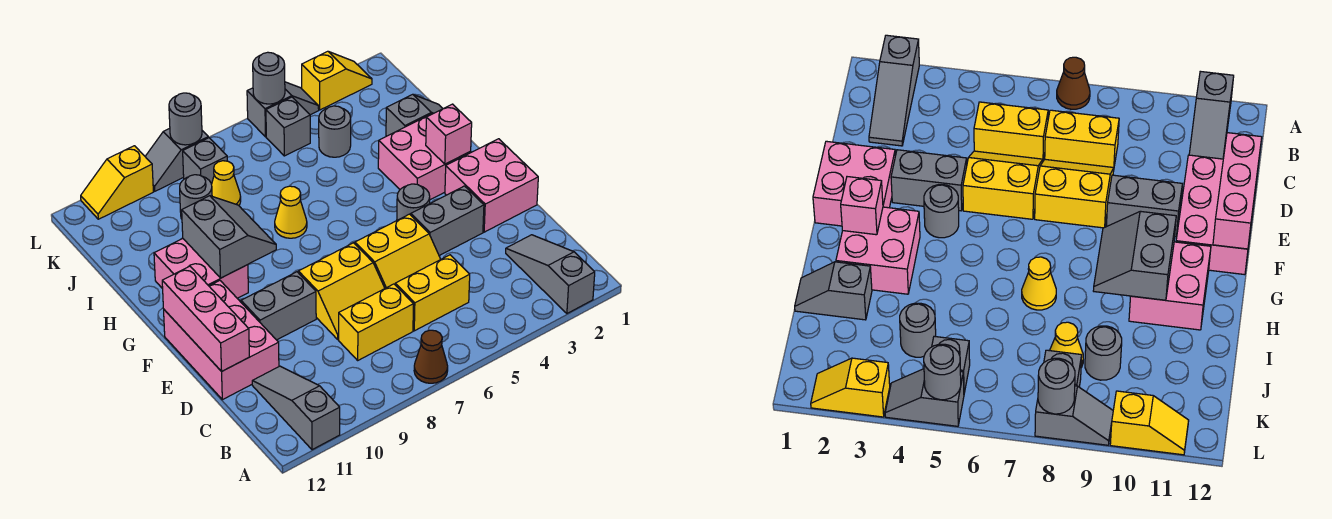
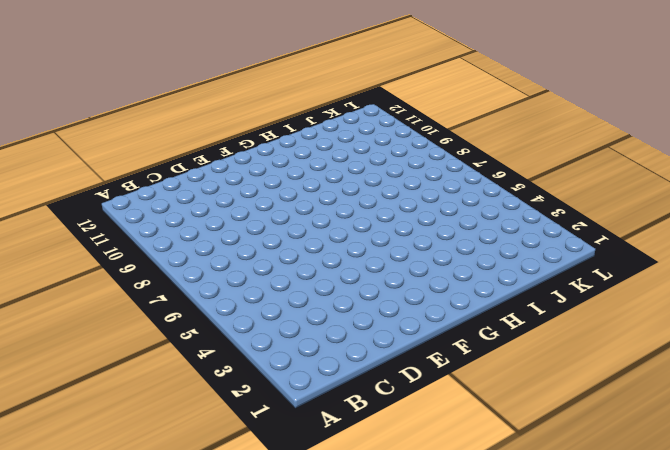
none -> grey 1x3 slope [506,235,595,313]
none -> brown 1x1 cone [414,330,448,383]
none -> grey 1x3 slope [252,366,340,450]
none -> yellow 1x2 brick [395,255,470,331]

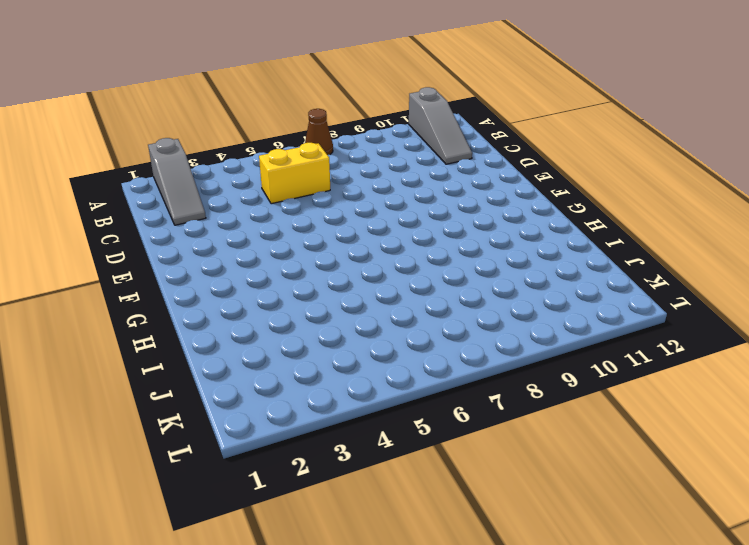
none -> yellow 1x2 brick [339,284,414,360]
none -> yellow 2x2 slope [355,214,441,288]
none -> yellow 2x2 slope [298,243,385,339]
none -> pink 2x3 brick [164,281,279,400]

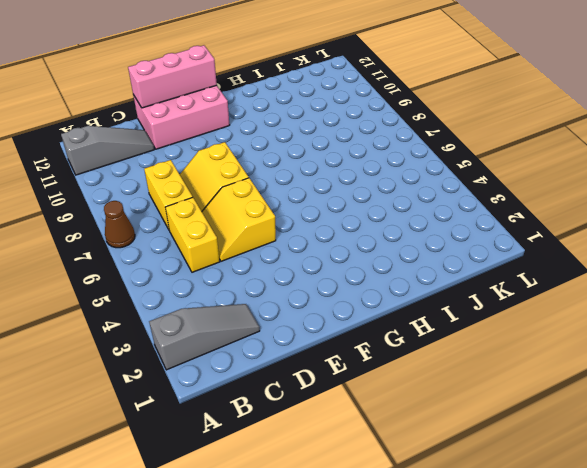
none -> pink 2x2 brick [445,139,538,232]
none -> grey 1x2 brick [411,186,484,256]
none -> grey 1x2 brick [241,272,316,340]
none -> grey 1x1 round brick [397,184,430,220]

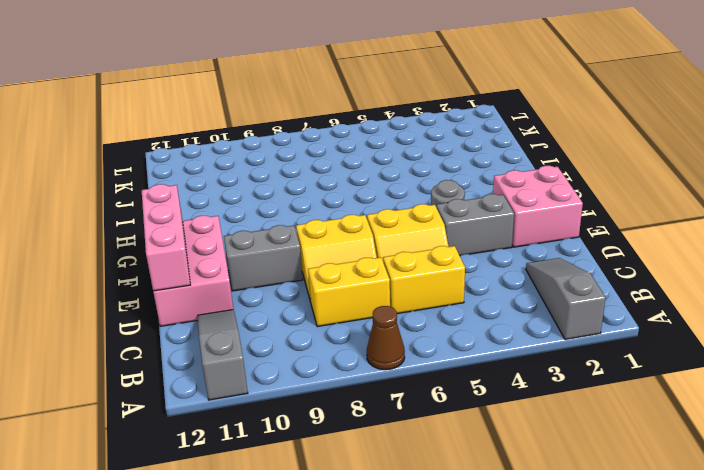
none -> pink 2x2 brick [378,114,471,200]
none -> pink 2x2 brick [154,238,248,298]
none -> yellow 1x1 cone [275,186,307,238]
none -> grey 1x2 slope [386,94,443,136]

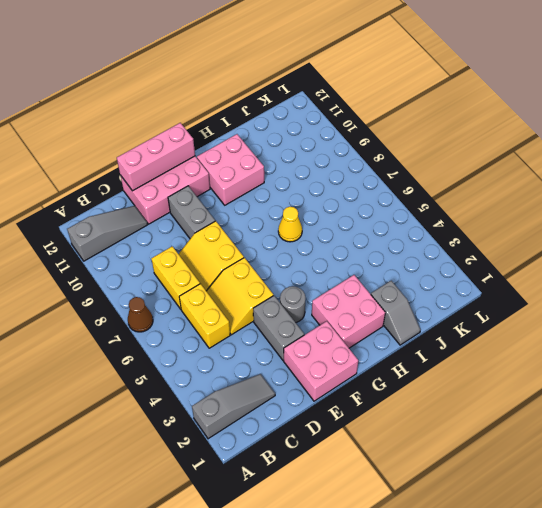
none -> grey 1x1 round brick [319,106,351,157]
none -> yellow 1x1 cone [212,161,241,205]
none -> grey 1x1 round brick [180,175,212,219]
none -> grey 1x1 brick [266,97,310,156]

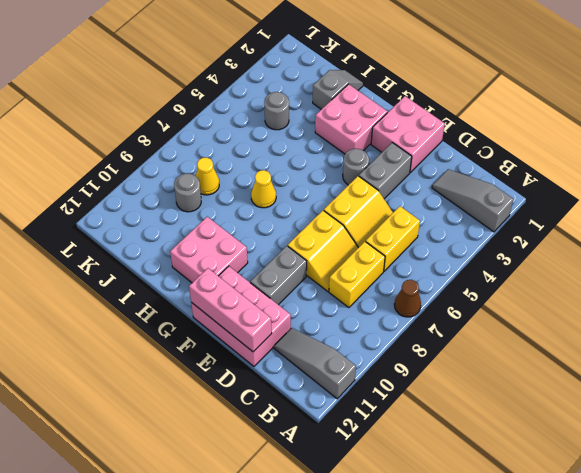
none -> grey 1x1 brick [266,97,310,156]
none -> grey 1x1 brick [183,138,227,184]
none -> yellow 1x2 slope [302,51,372,110]
none -> grey 1x2 slope [247,82,319,137]

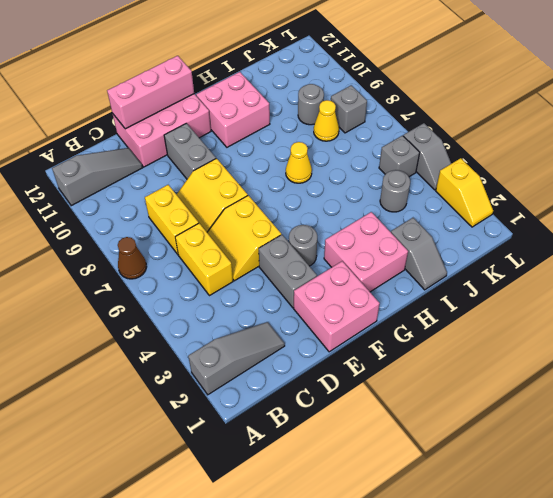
none -> grey 1x2 slope [145,128,208,191]
none -> yellow 1x2 slope [81,146,153,219]
none -> pink 1x1 brick [426,104,472,164]
none -> grey 2x2 slope [182,196,276,278]

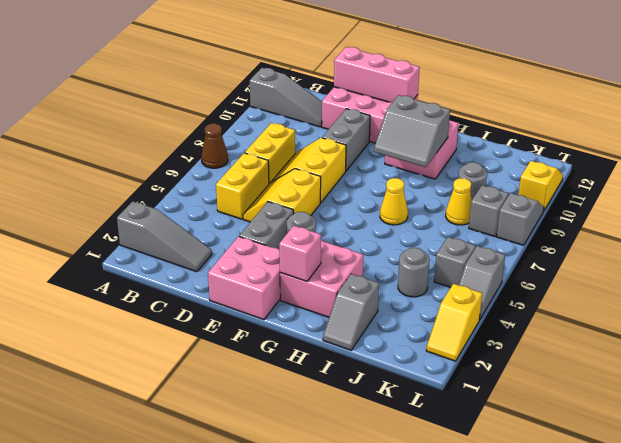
none -> grey 1x1 round brick [253,52,285,104]
none -> grey 1x1 round brick [169,93,202,145]

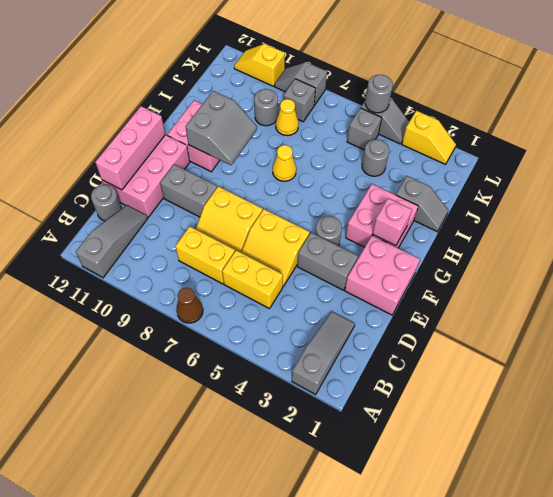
grey 1x1 round brick [91,185,122,221] -> grey 1x1 round brick moved to [169,93,202,145]

